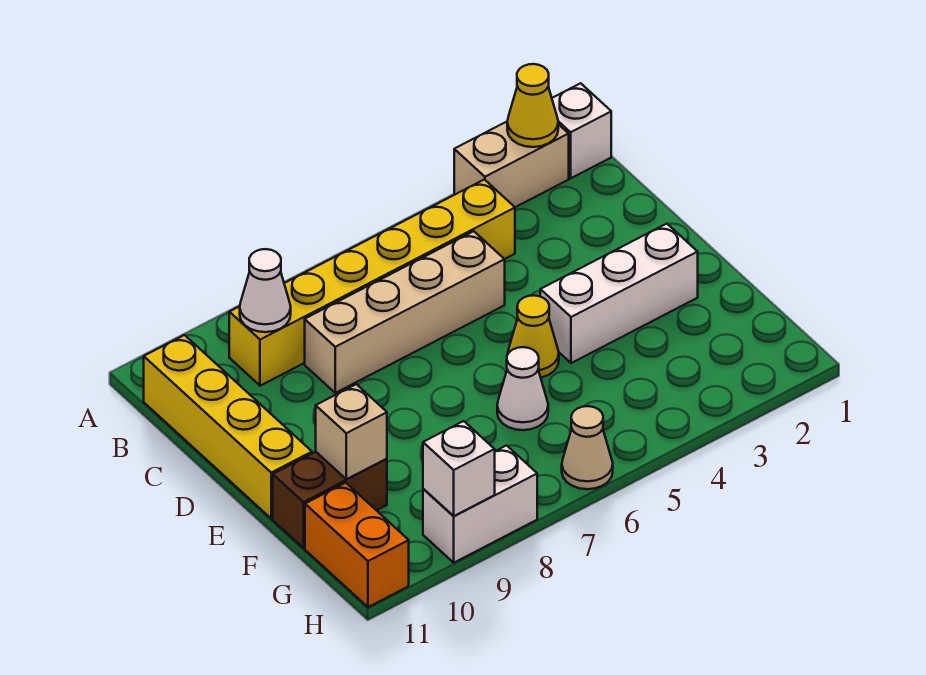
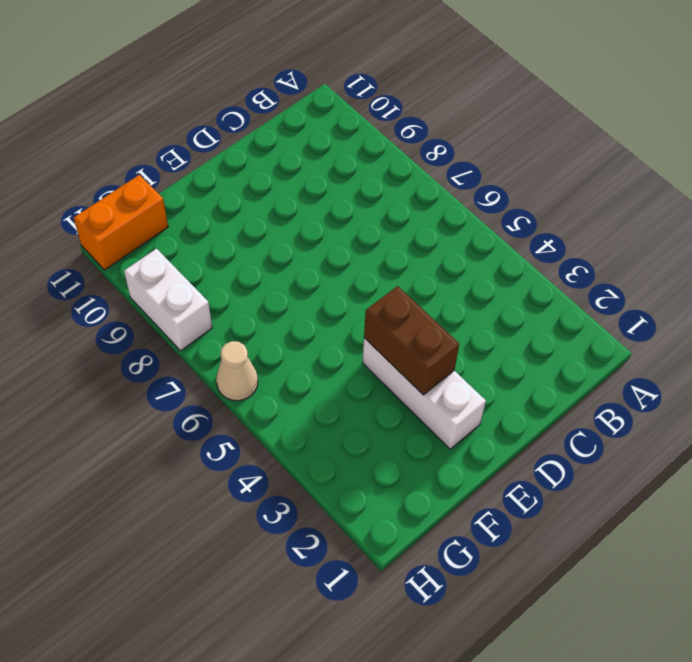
brown 1x2 brick [364,286,459,395] -> brown 1x2 brick moved to [273,452,387,548]
none -> white 1x1 brick [552,83,611,178]
none -> tan 1x2 brick [454,122,569,207]
none -> yellow 1x6 brick [229,179,515,386]

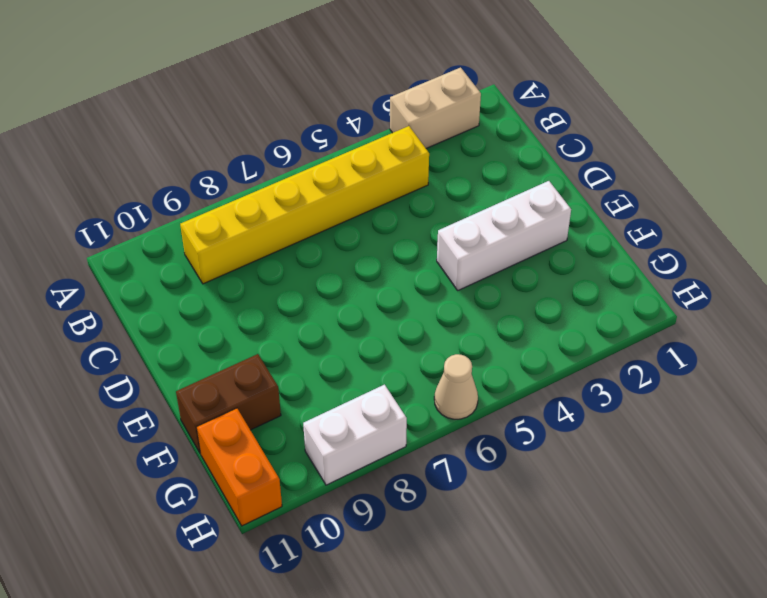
none -> white 1x1 brick [552,83,611,178]
none -> yellow 1x4 brick [144,335,312,519]
none -> tan 1x4 brick [305,231,505,393]

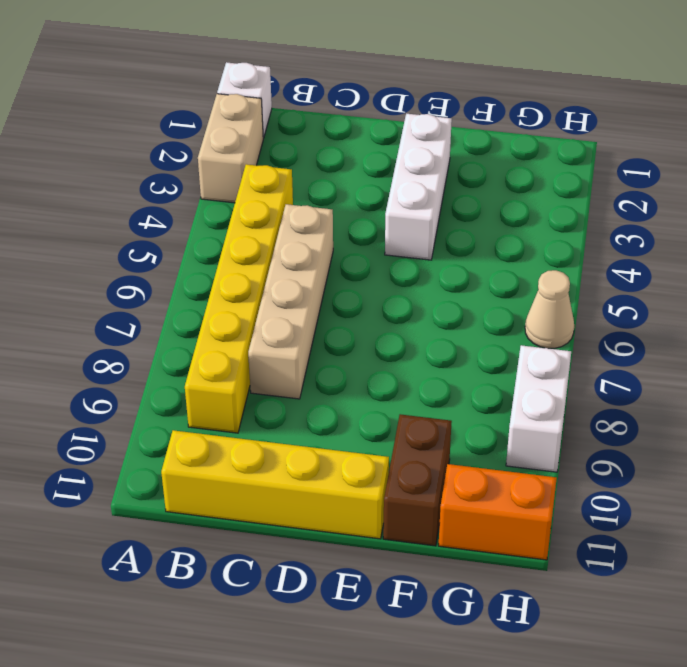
none -> yellow 1x1 cone [508,295,559,378]
none -> white 1x1 cone [497,347,548,430]
none -> yellow 1x1 cone [507,64,558,147]

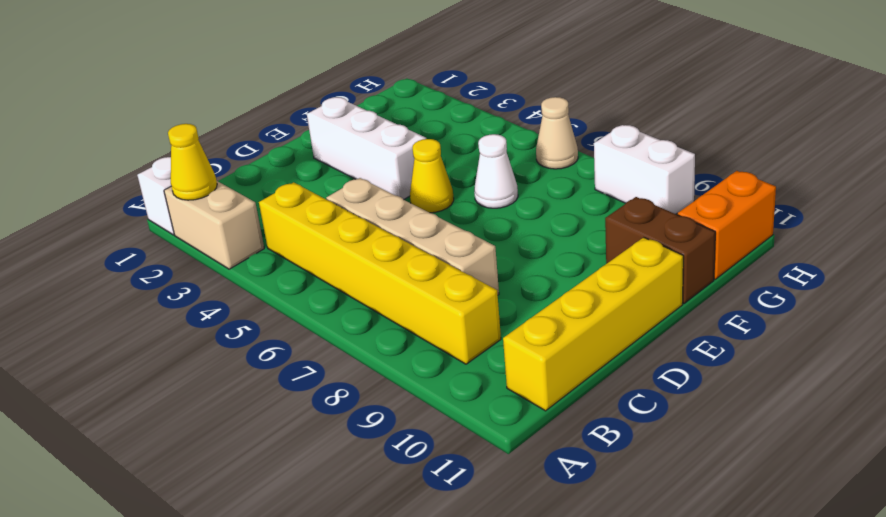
none -> white 1x1 cone [240,249,291,332]
none -> tan 1x1 brick [316,384,387,479]
none -> white 1x1 brick [423,421,495,516]

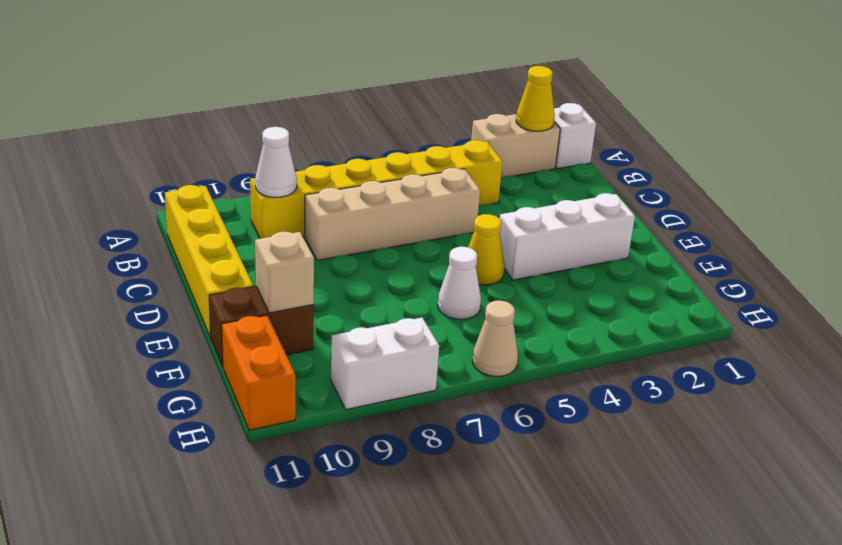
none -> white 1x1 brick [423,421,495,516]

